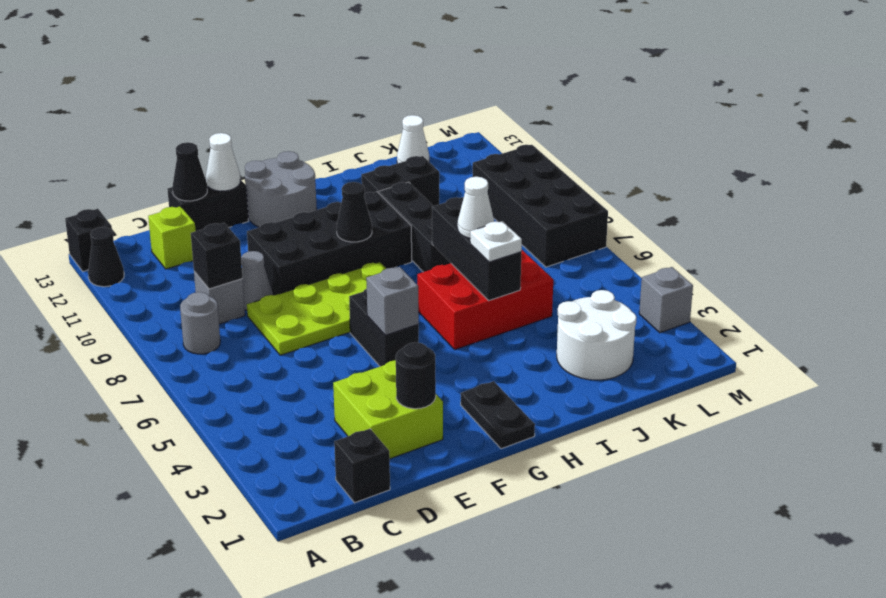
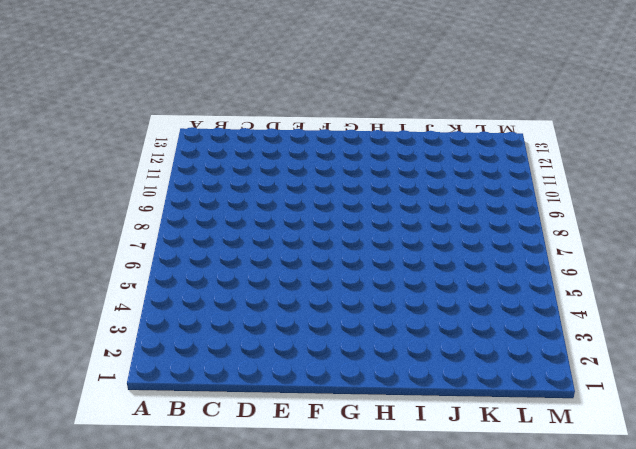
none -> black 1x1 cone [88,227,124,287]
none -> black 1x1 brick [65,209,112,271]
none -> grey 1x1 round brick [180,292,220,354]
none -> black 1x1 brick [334,429,390,503]

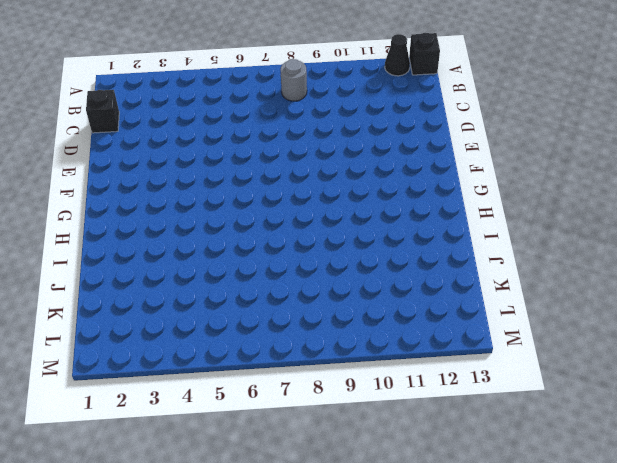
none -> grey 1x1 brick [194,272,245,324]
none -> lime 1x1 brick [148,206,196,269]
none -> lime 2x2 brick [333,360,443,459]
none -> lime 2x4 plate [247,262,386,355]

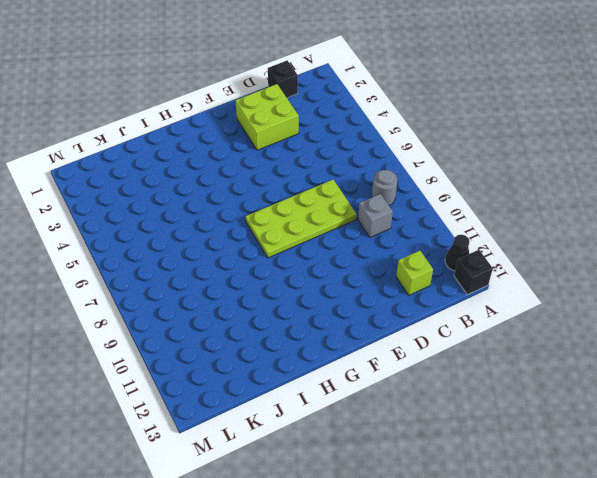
none -> grey 1x1 cone [241,251,273,310]
none -> black 1x2 brick [167,177,249,231]
none -> black 2x4 brick [247,192,412,295]
none -> black 1x2 brick [349,289,419,366]

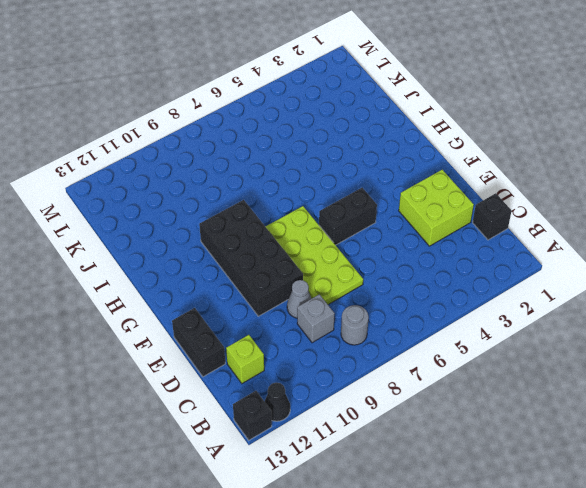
none -> grey 2x2 round brick [245,151,317,227]
none -> black 1x2 plate [461,381,535,449]
none -> red 2x3 brick [417,250,553,350]
none -> black 1x3 brick [379,182,450,272]

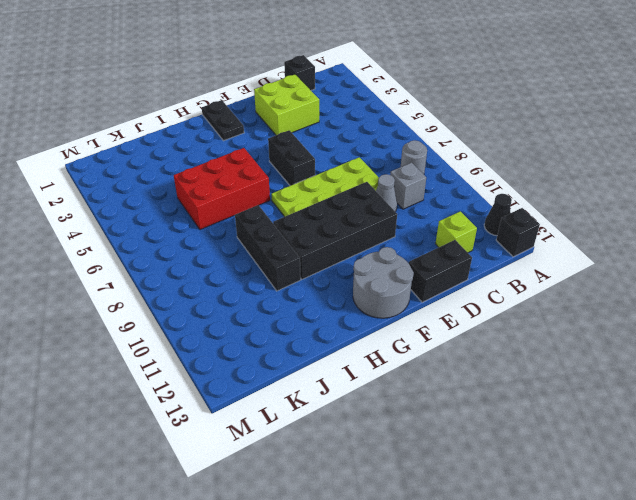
none -> black 1x2 brick [362,156,439,206]
none -> white 2x2 round brick [557,290,636,380]
none -> white 1x1 cone [397,115,429,163]
none -> black 2x4 brick [473,145,608,267]

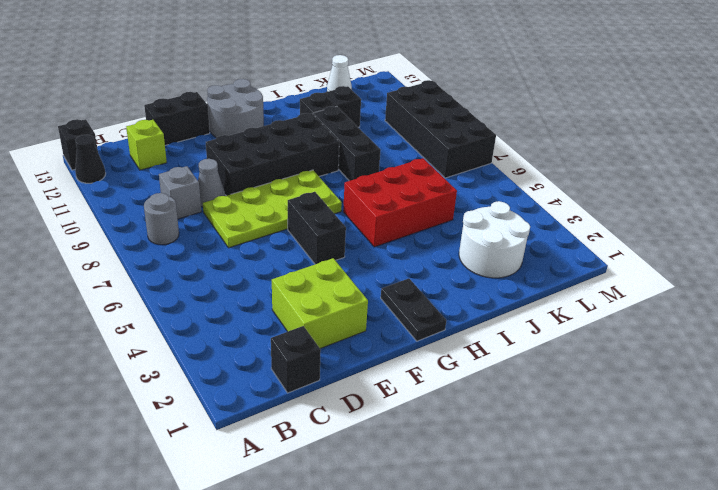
none -> grey 1x1 brick [639,267,693,333]
none -> black 1x1 brick [191,223,243,289]
none -> black 1x1 cone [172,142,207,201]
none -> black 1x1 round brick [396,342,436,409]

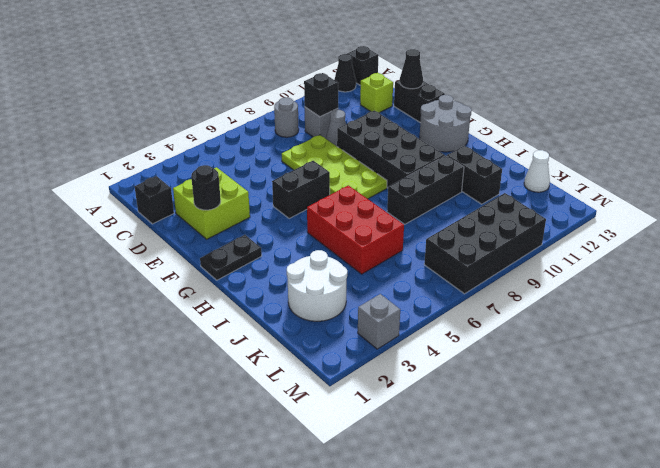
none -> white 1x1 cone [206,133,240,191]
none -> grey 1x1 brick [366,267,419,335]
none -> black 1x1 cone [337,182,372,242]
none -> black 1x3 brick [432,197,521,301]

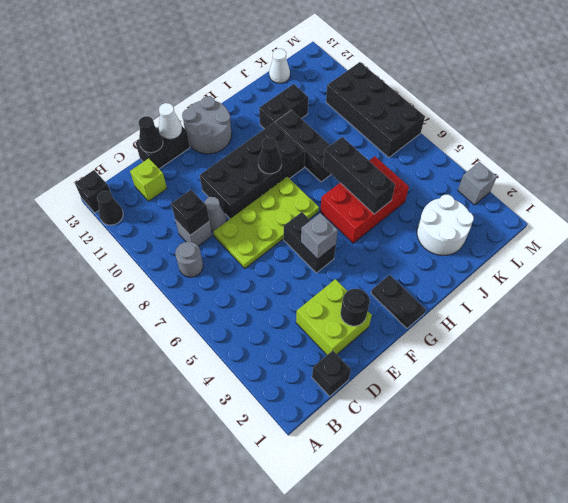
none -> white 1x1 plate [470,221,522,262]
none -> white 1x1 cone [458,177,494,238]

